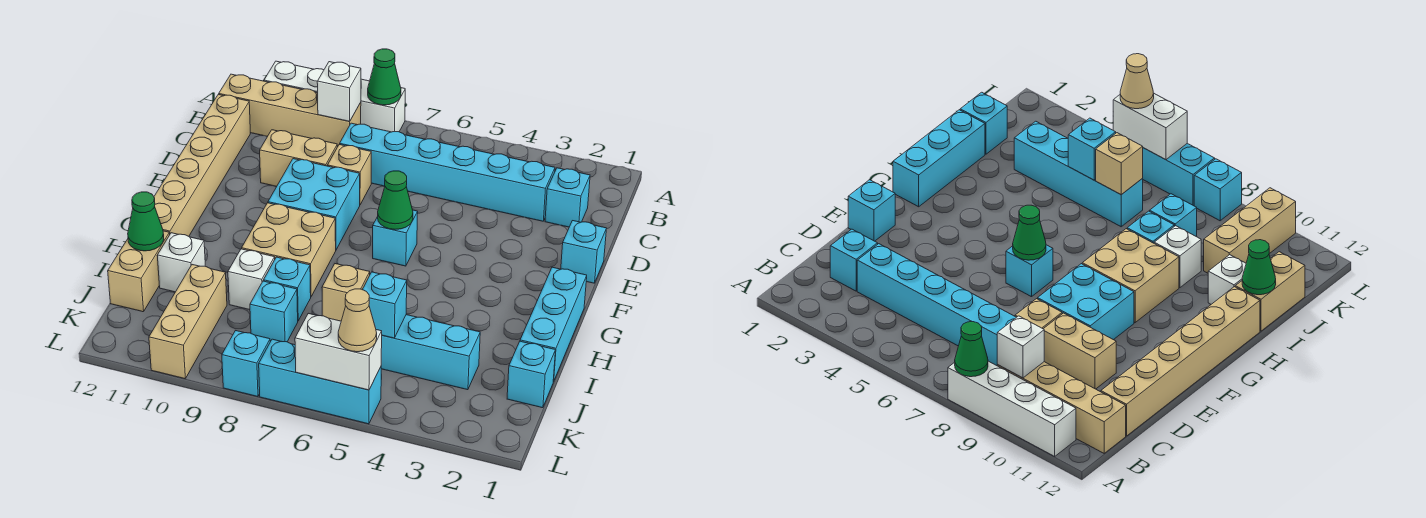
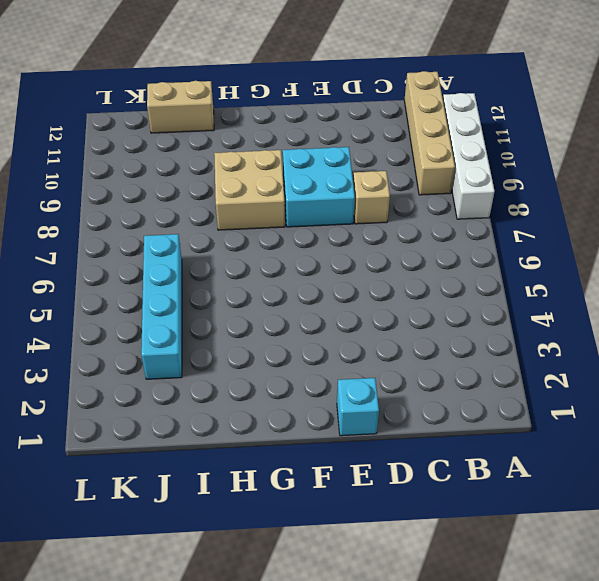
none -> cyan 1x1 brick [545,168,590,227]
none -> cyan 1x6 brick [340,123,555,221]
none -> tan 1x6 brick [154,94,250,236]
none -> tan 1x2 brick [260,130,337,186]

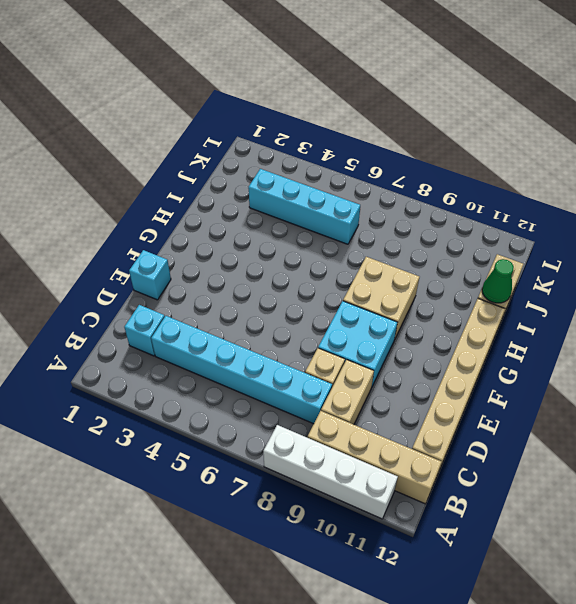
tan 1x2 brick [321,360,374,425] -> tan 1x2 brick turned to [260,130,337,186]
none -> cyan 1x1 brick [373,210,418,266]
none -> cyan 1x3 brick [520,267,587,381]
none -> cyan 1x1 brick [264,257,311,321]
none -> white 1x1 brick [228,249,275,310]

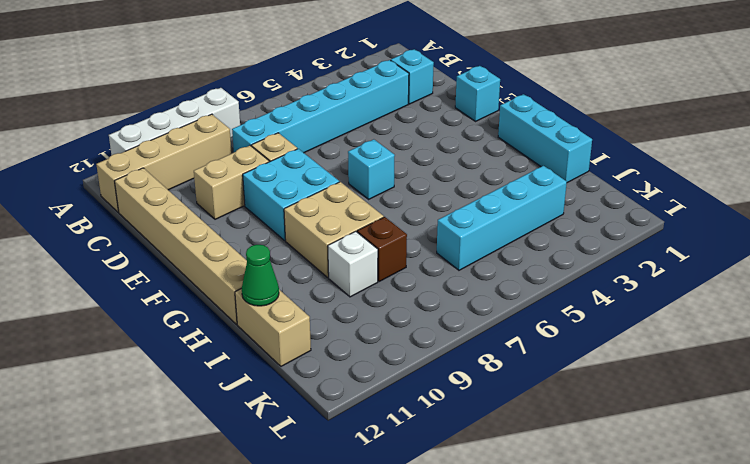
brown 1x1 brick [357,217,407,281] -> cyan 1x1 brick [264,257,311,321]
none -> white 1x1 brick [157,233,205,292]
none -> cyan 1x1 brick [507,341,555,408]
none -> cyan 1x1 brick [250,281,298,342]
none -> tan 1x3 brick [149,265,227,379]

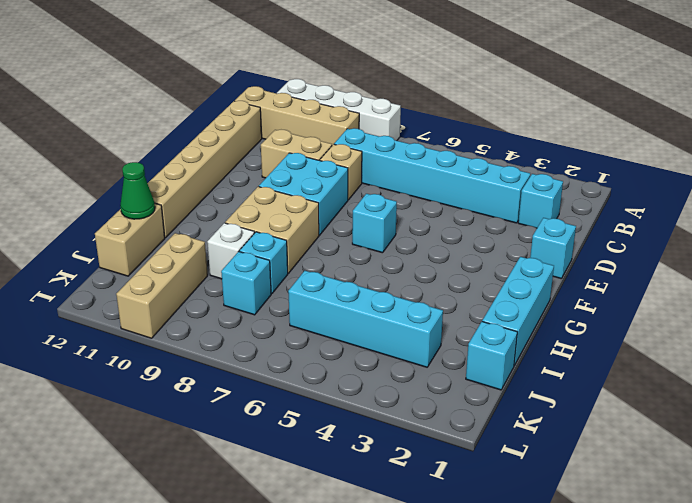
none -> white 1x1 brick [157,233,205,292]
none -> cyan 1x3 brick [259,339,381,424]
none -> cyan 1x1 brick [222,331,270,397]
none -> green 1x1 cone [368,49,401,105]

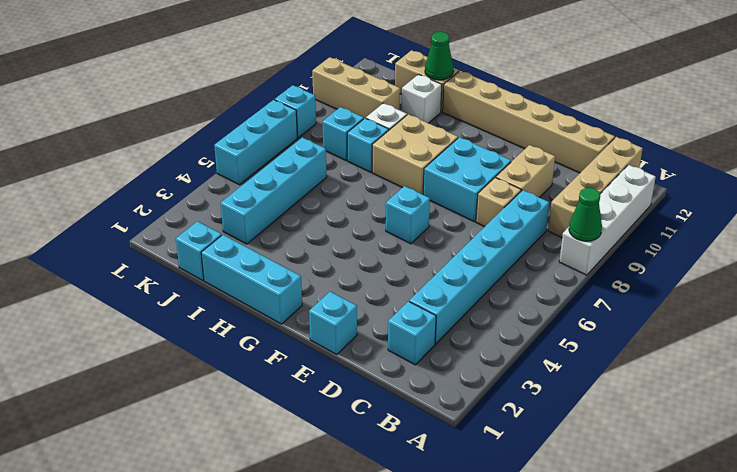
none -> white 1x1 brick [317,62,361,121]
none -> green 1x1 cone [378,171,413,229]
none -> cyan 1x1 brick [362,272,407,338]
none -> tan 1x1 brick [322,264,370,321]

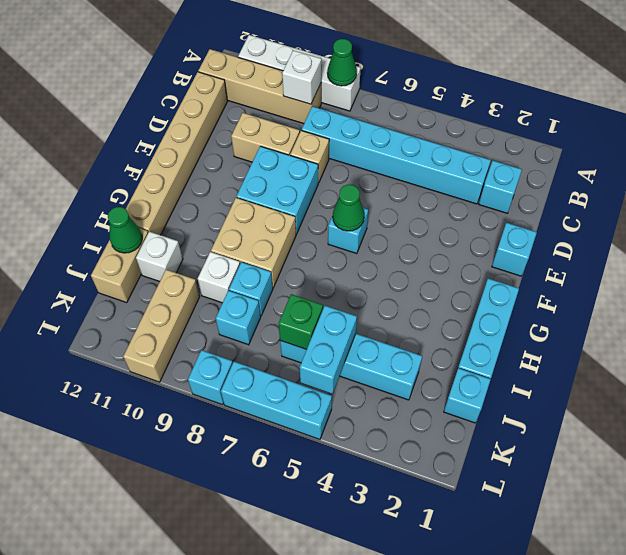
cyan 1x2 brick [300,306,357,394] -> cyan 1x1 brick [362,272,407,338]
green 1x1 brick [279,294,323,349] -> tan 1x1 brick [322,264,370,321]
none -> white 1x2 brick [295,313,382,390]
none -> tan 1x1 cone [338,289,377,352]

